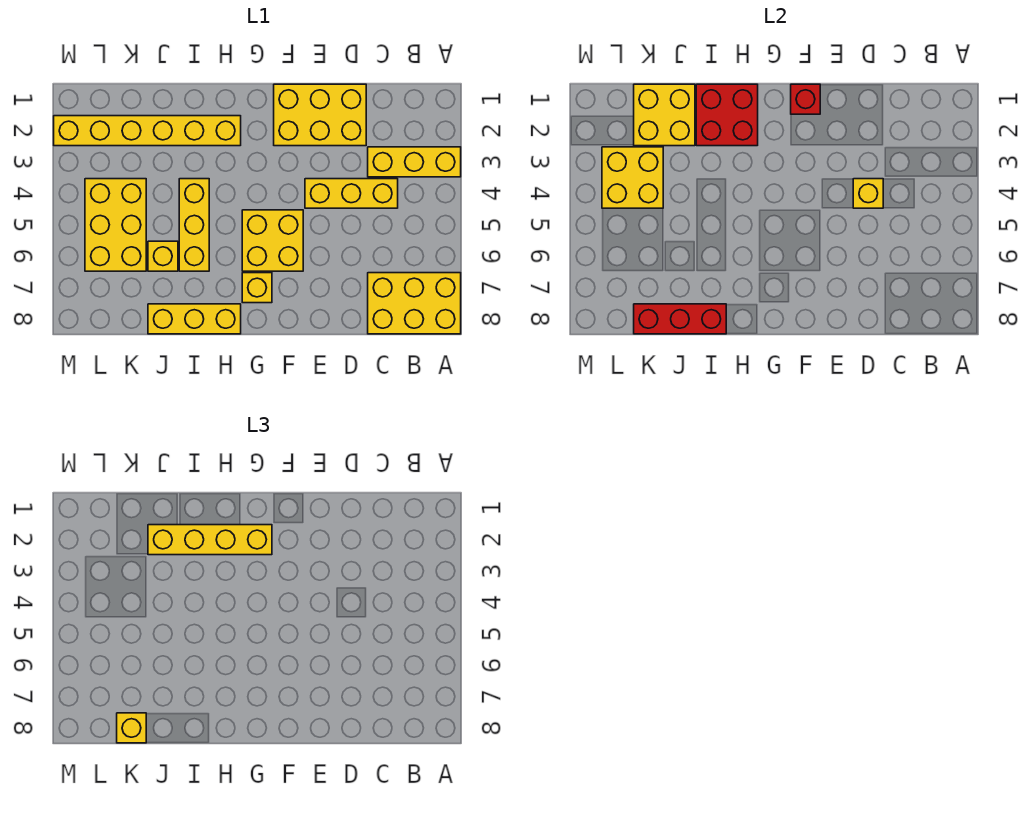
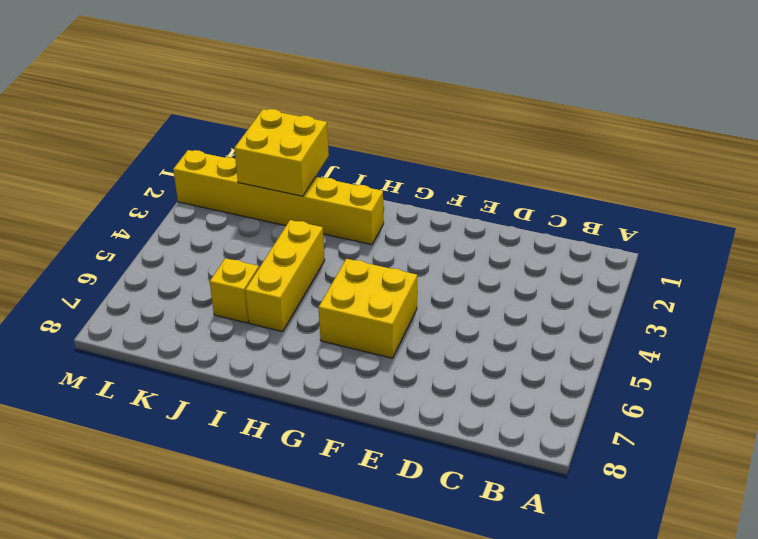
none -> yellow 1x3 brick [368,147,461,177]
none -> yellow 2x3 brick [368,273,461,334]
none -> yellow 1x3 brick [305,179,398,208]

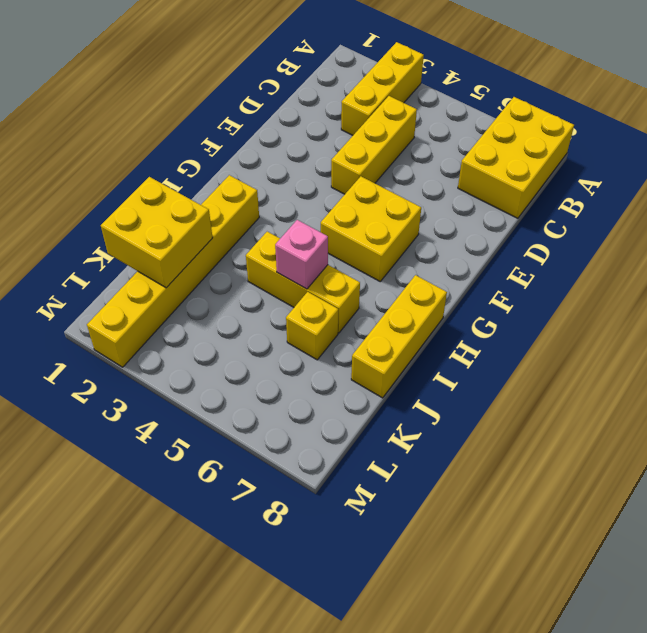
pink 1x1 brick [275,220,328,289] -> none
none -> yellow 2x3 brick [274,84,366,146]
none -> yellow 1x1 brick [242,273,272,303]
none -> yellow 2x3 brick [85,179,146,271]

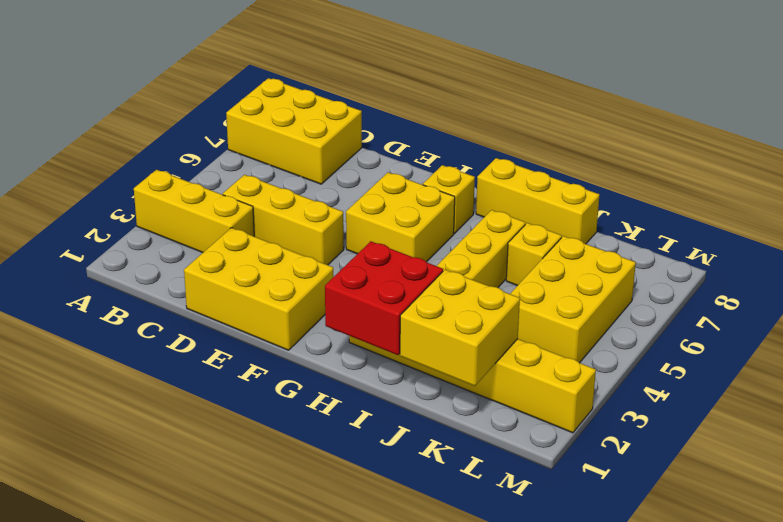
none -> yellow 1x1 brick [853,179,883,208]
none -> red 1x1 brick [791,84,820,114]
none -> red 1x3 brick [634,304,726,334]

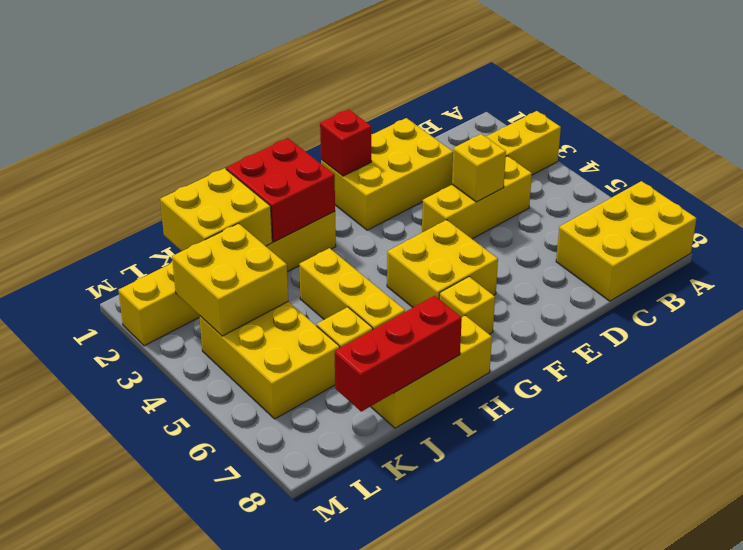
none -> yellow 1x4 brick [148,525,272,555]
none -> yellow 1x1 brick [117,713,146,743]

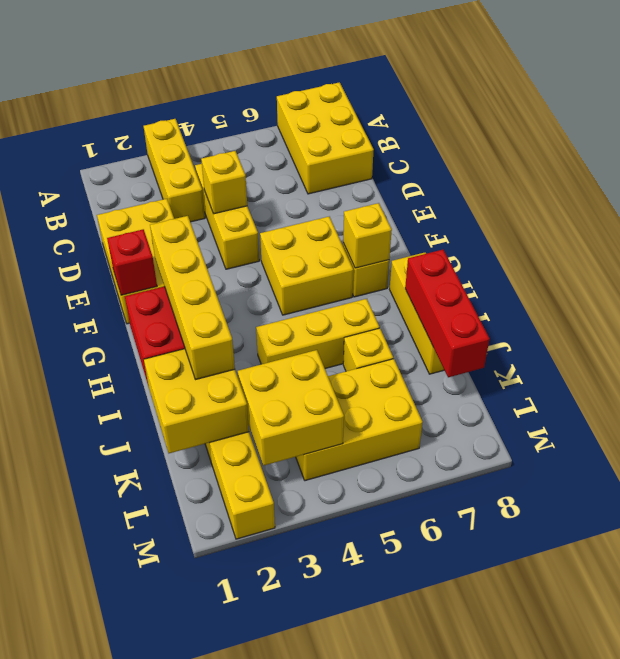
yellow 1x1 brick [343,203,392,268] -> yellow 1x1 brick moved to [117,713,146,743]

